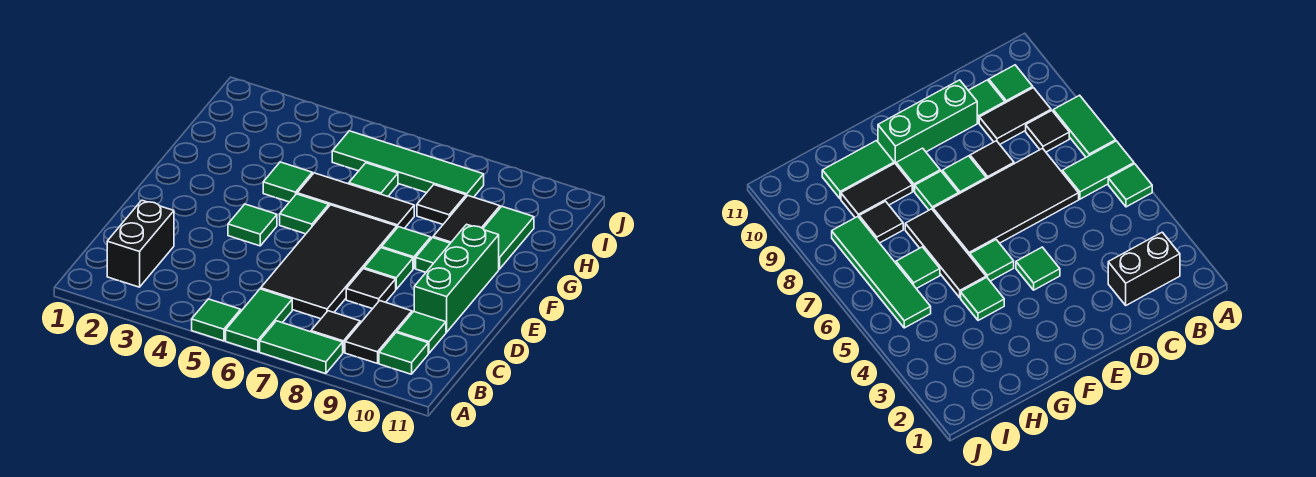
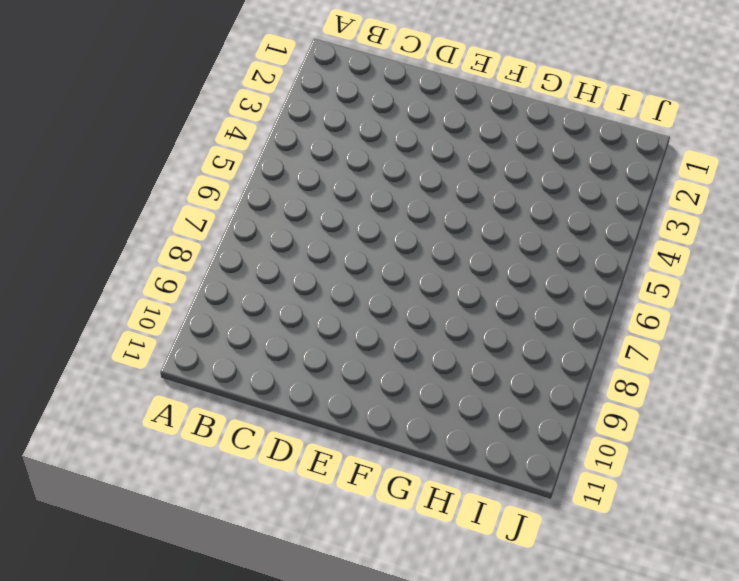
none -> green 1x1 tile [192,299,241,341]
none -> green 1x2 tile [226,289,292,352]
none -> green 1x2 tile [260,321,343,374]

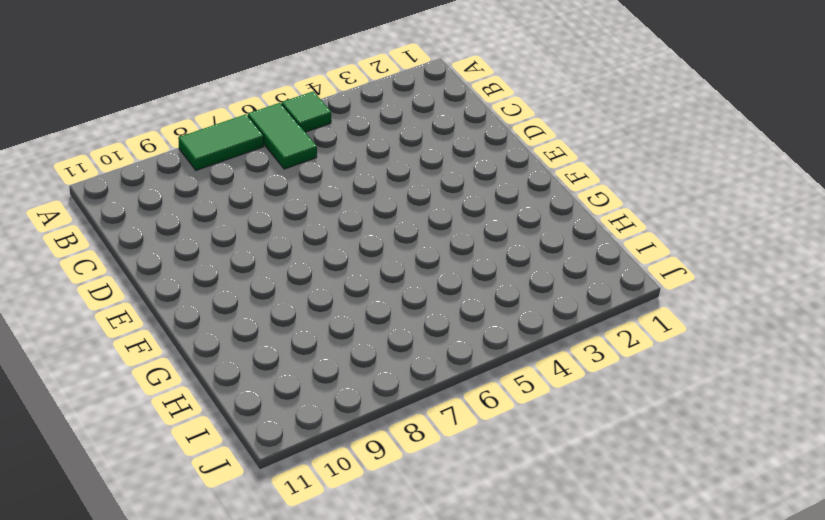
none -> black 1x2 brick [107,200,174,287]
none -> black 1x1 tile [311,311,360,353]
none -> black 1x2 tile [345,301,412,363]

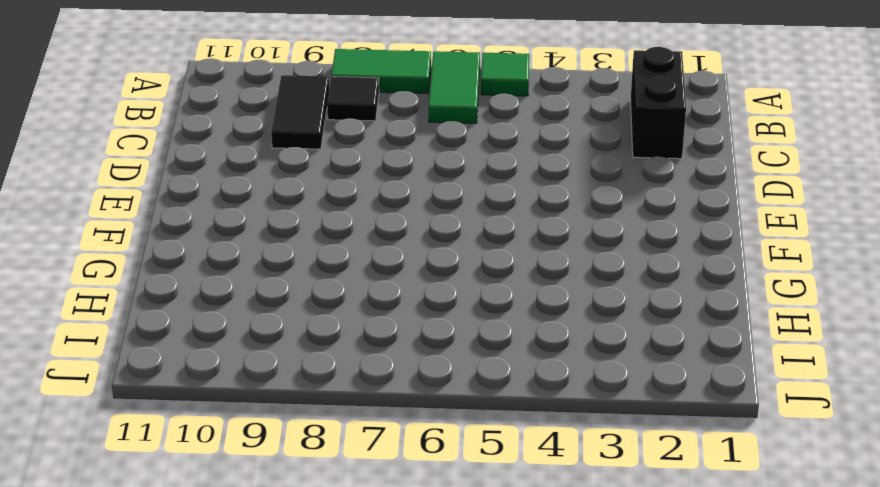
none -> green 1x1 tile [379,333,428,374]
none -> black 2x4 tile [261,205,397,319]
none -> green 1x1 tile [397,312,446,353]

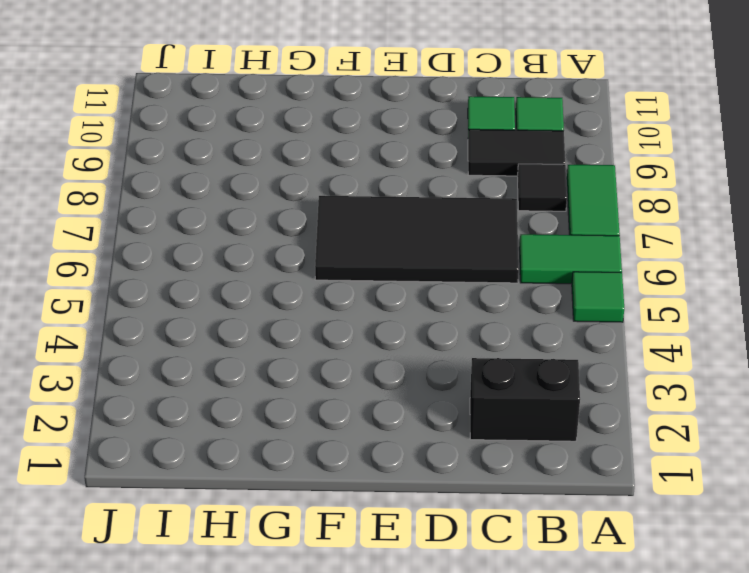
none -> black 1x1 tile [346,269,396,309]
none -> green 1x3 brick [414,224,499,332]
none -> green 1x1 tile [228,204,277,246]

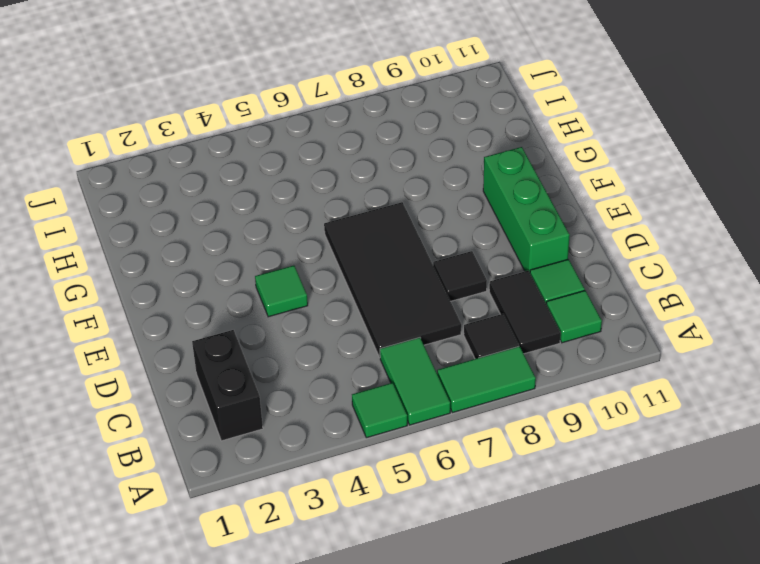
none -> green 1x1 tile [364,248,413,289]
none -> green 1x1 tile [280,194,329,234]
none -> green 1x1 tile [382,227,431,268]

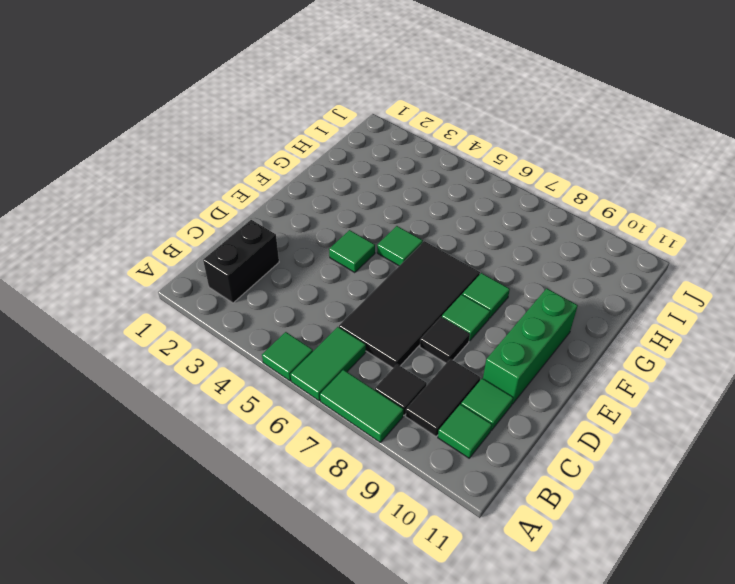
none -> green 1x1 tile [416,238,450,272]
none -> green 1x1 tile [263,162,312,202]
none -> black 1x3 tile [297,173,414,228]

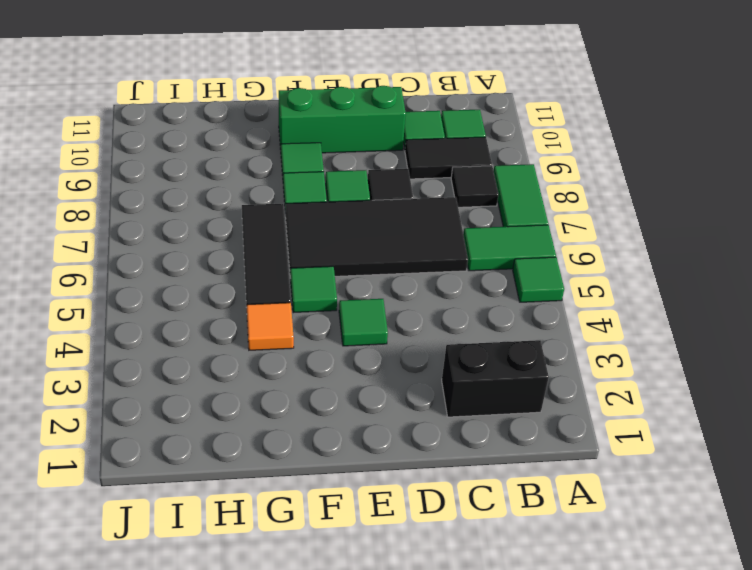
orange 1x1 tile [247,303,294,350] -> green 1x1 tile [263,162,312,202]
none -> black 1x2 tile [433,196,500,243]
none -> green 1x2 tile [483,206,534,269]
none -> green 1x1 tile [349,163,398,196]

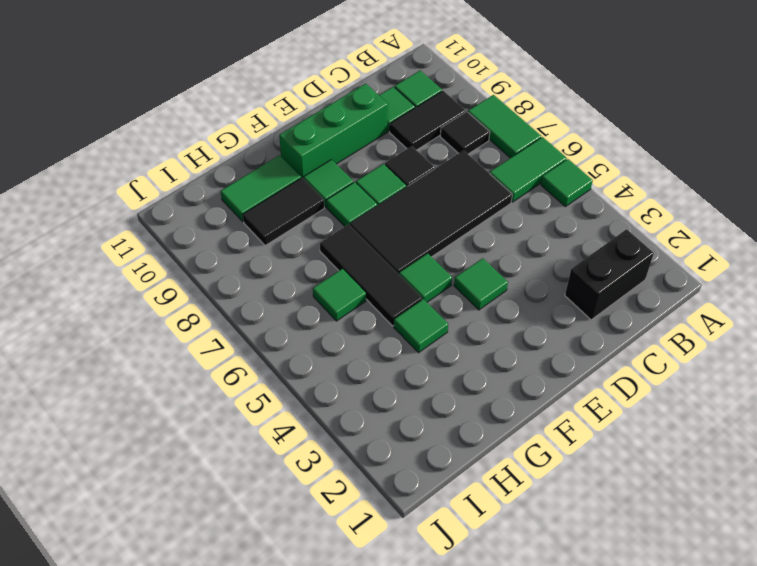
none -> black 1x1 tile [417,185,466,224]
none -> green 1x4 tile [332,131,484,197]

